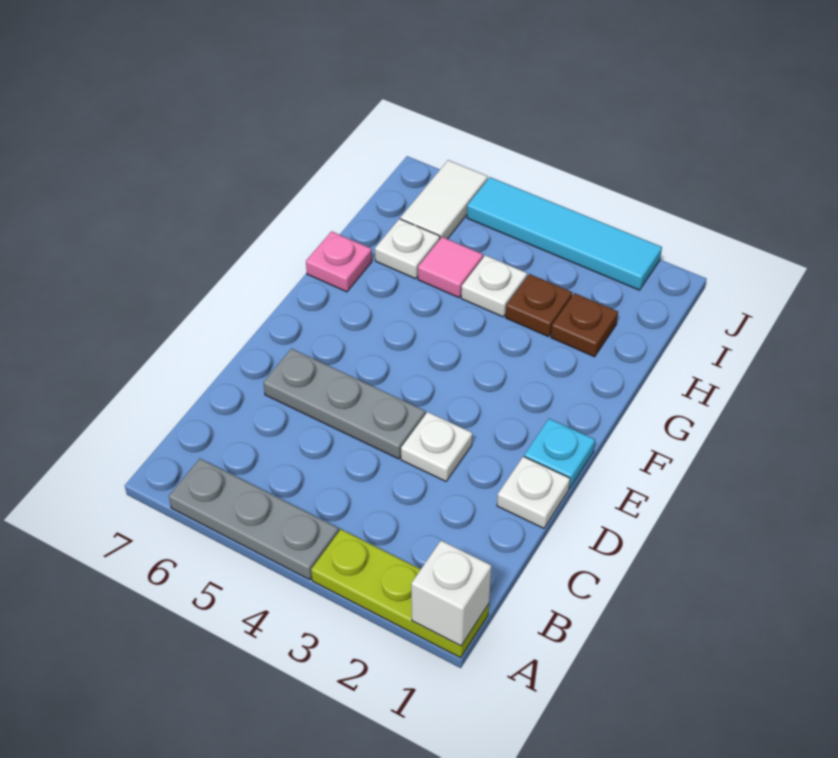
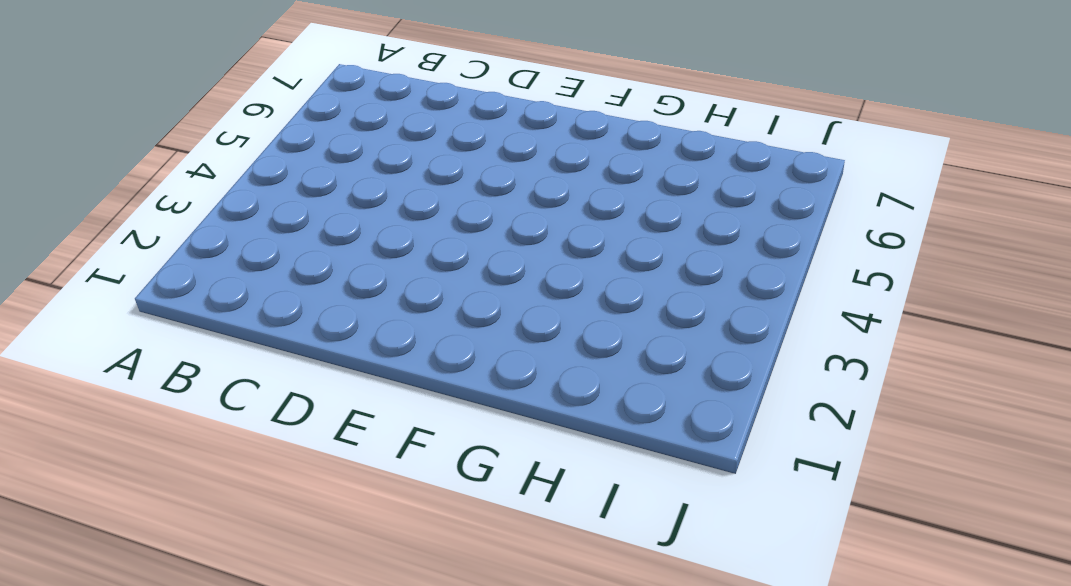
none -> lime 1x3 plate [311,529,489,658]
none -> grey 1x3 plate [169,459,339,580]
none -> white 1x1 plate [497,456,570,528]

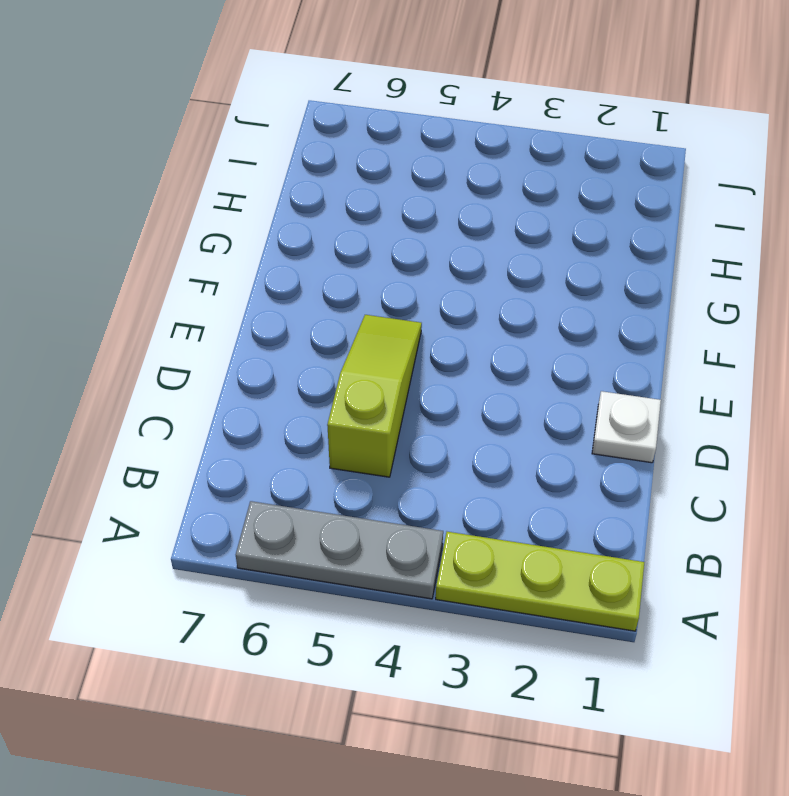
lime 1x3 slope [327,315,422,477] -> grey 1x3 plate [263,349,425,459]
none -> white 1x1 plate [401,412,472,481]
none -> cyan 1x1 plate [524,419,595,489]
none -> pink 1x1 plate [306,231,372,292]

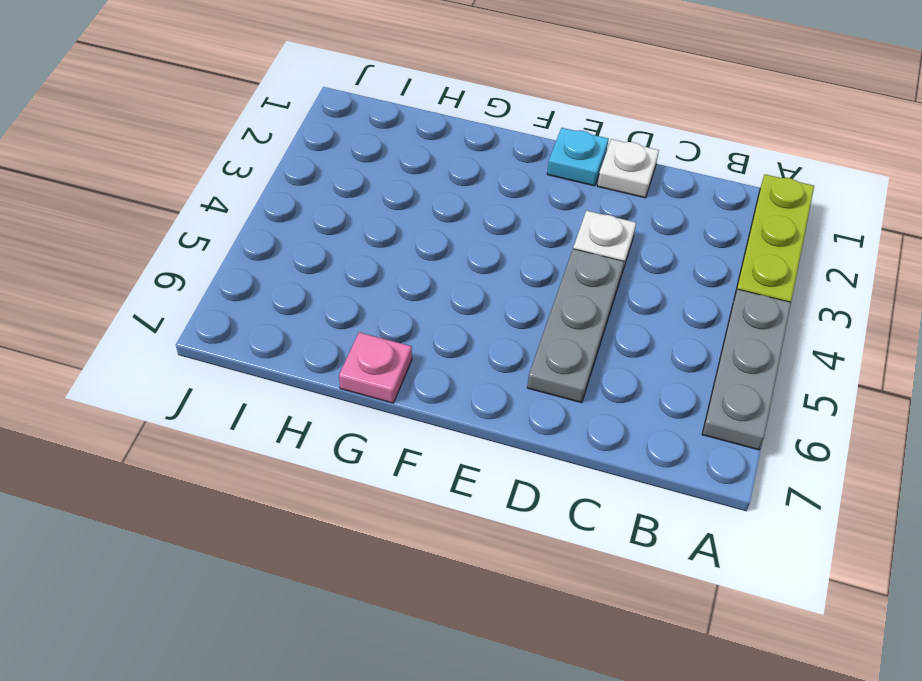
none -> brown 1x1 plate [551,293,618,357]
none -> brown 1x1 plate [506,274,572,337]
none -> white 1x1 plate [461,255,527,317]

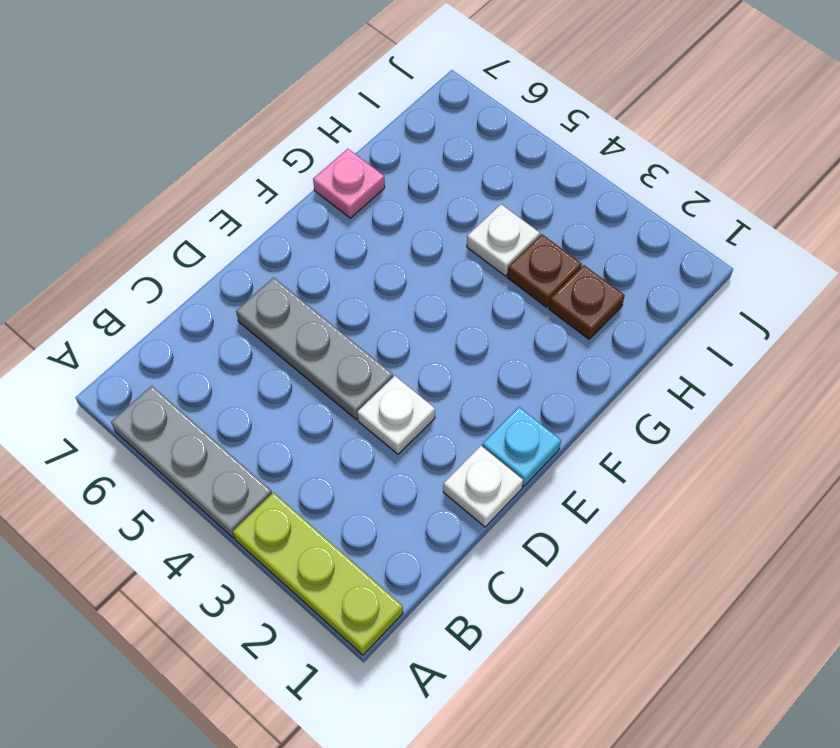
none -> pink 1x1 tile [418,237,483,298]
none -> white 1x1 plate [375,219,440,279]
none -> white 1x2 tile [400,160,488,239]

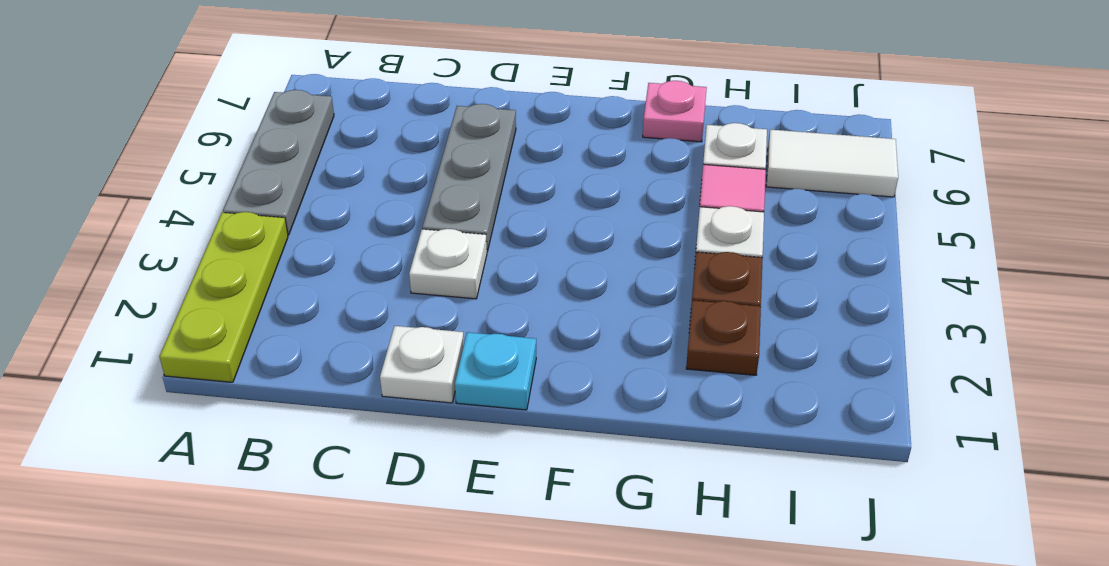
none -> cyan 1x4 tile [467,177,662,290]
none -> white 1x1 brick [411,541,491,646]

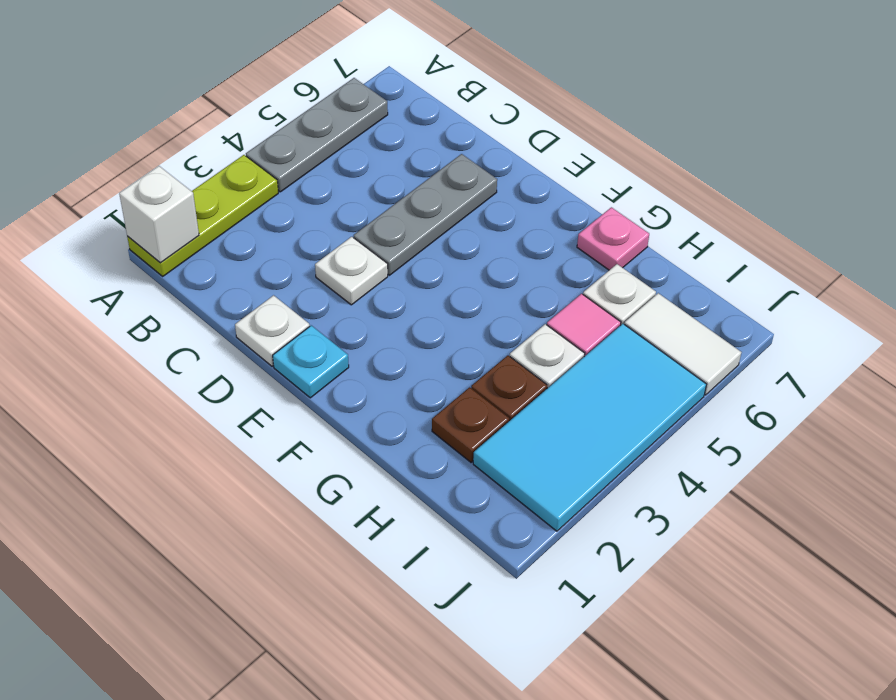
cyan 2x4 tile [473,324,707,531] -> cyan 1x4 tile [467,177,662,290]

